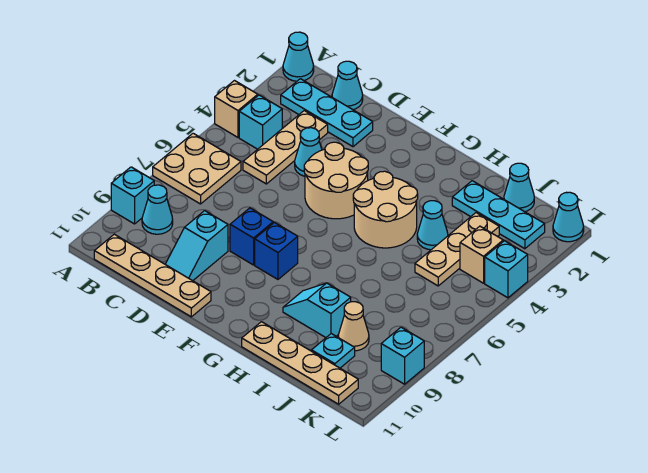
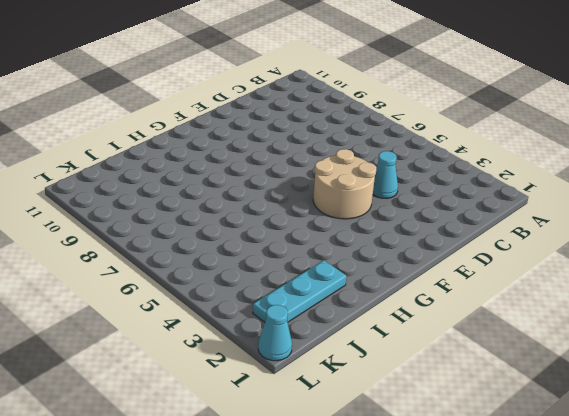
none -> cyan 1x1 cone [283,32,314,81]
none -> tan 1x1 brick [215,81,258,137]
none -> tan 2x2 plate [153,133,241,204]

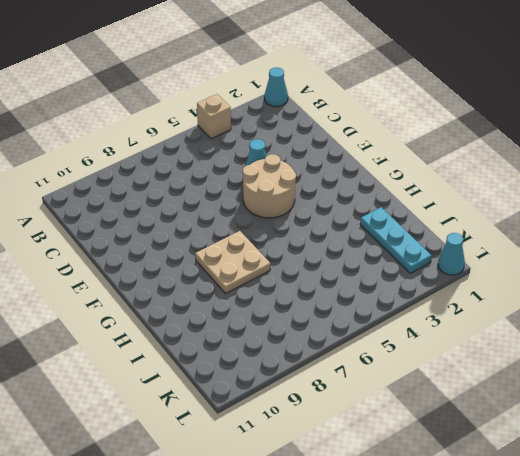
tan 2x2 plate [195,231,270,294] -> tan 2x2 plate moved to [153,133,241,204]
none -> cyan 1x1 brick [111,167,154,224]
none -> cyan 1x3 plate [281,79,373,147]
none -> cyan 1x1 brick [239,95,282,149]

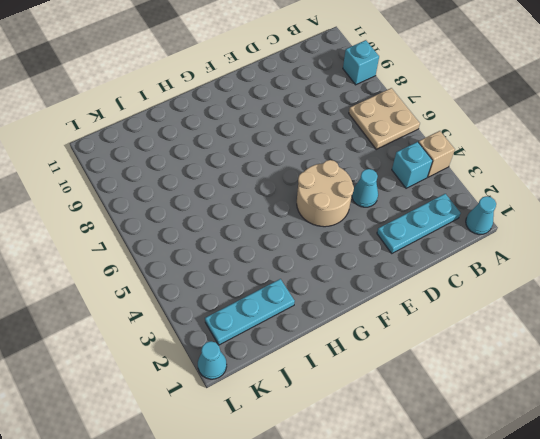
none -> cyan 1x1 cone [142,185,173,234]
none -> tan 1x4 plate [94,234,211,317]
none -> cyan 1x1 cone [332,61,363,110]

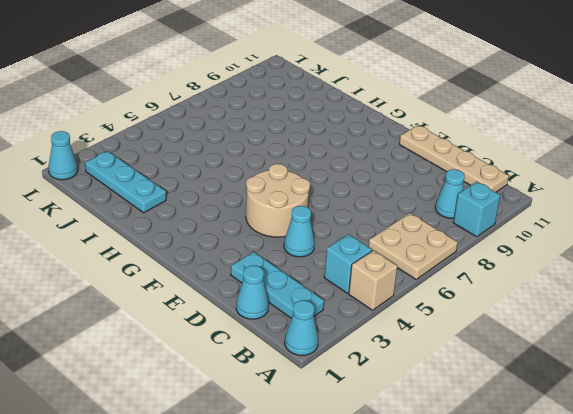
none -> tan 1x3 plate [243,111,328,184]
none -> cyan 1x2 slope [165,211,228,281]
none -> blue 1x1 brick [230,208,273,265]

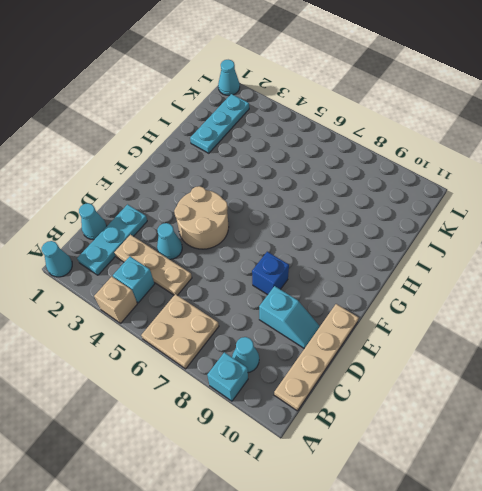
none -> blue 1x1 brick [255,223,298,279]
none -> tan 2x2 round brick [353,171,418,248]
none -> cyan 1x2 slope [283,283,351,337]

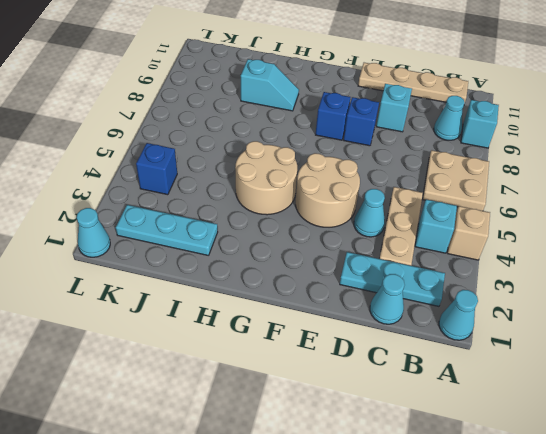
blue 1x1 brick [136,143,177,195] -> tan 1x1 brick [460,226,503,283]
none -> tan 1x4 plate [242,322,358,404]
none -> cyan 1x1 cone [417,201,448,250]
none -> cyan 1x1 cone [504,163,534,212]

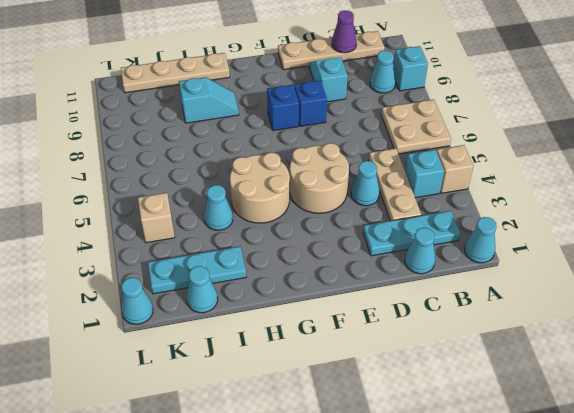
purple 1x1 cone [332,10,357,53] -> none
none -> tan 1x3 plate [415,213,499,286]
none -> tan 1x1 cone [338,302,369,351]
none -> cyan 1x1 plate [311,334,355,368]

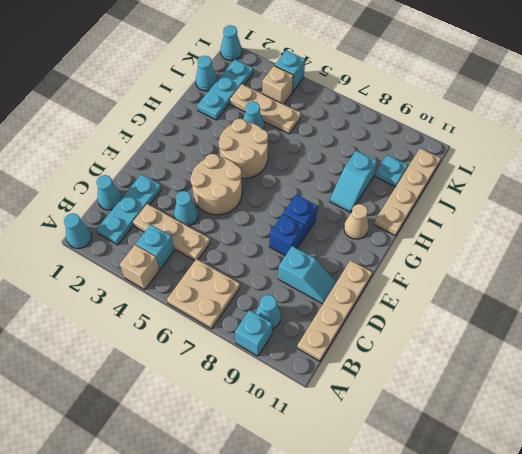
tan 1x1 cone [344,204,369,239] -> tan 1x1 cone moved to [338,302,369,351]
none -> cyan 1x1 brick [381,327,424,384]

